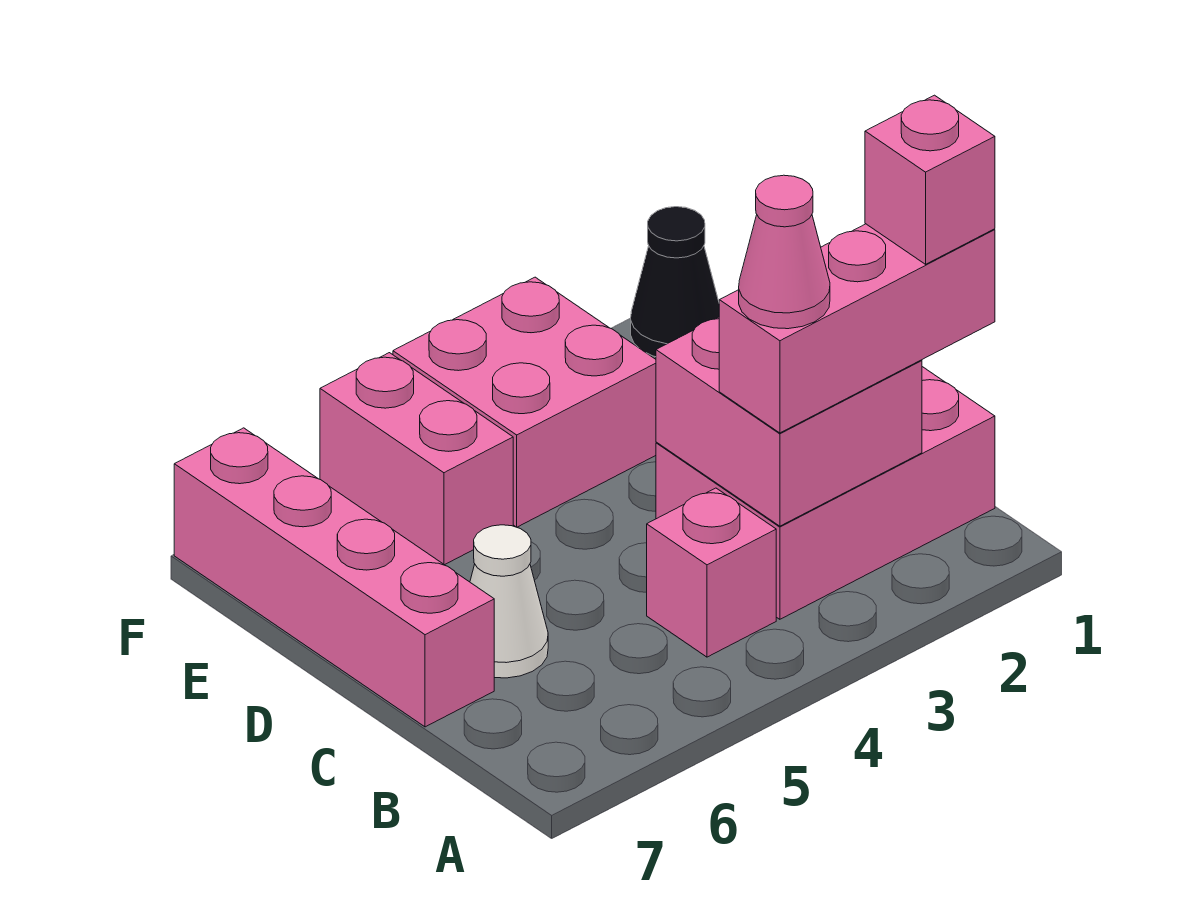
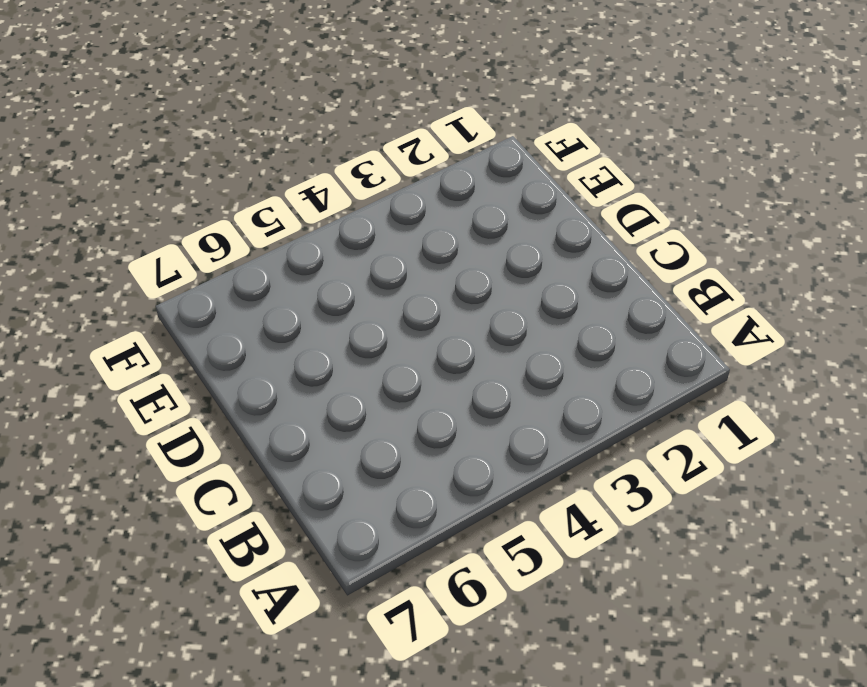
none -> pink 2x3 brick [656,367,995,619]
none -> pink 1x1 brick [647,488,776,657]

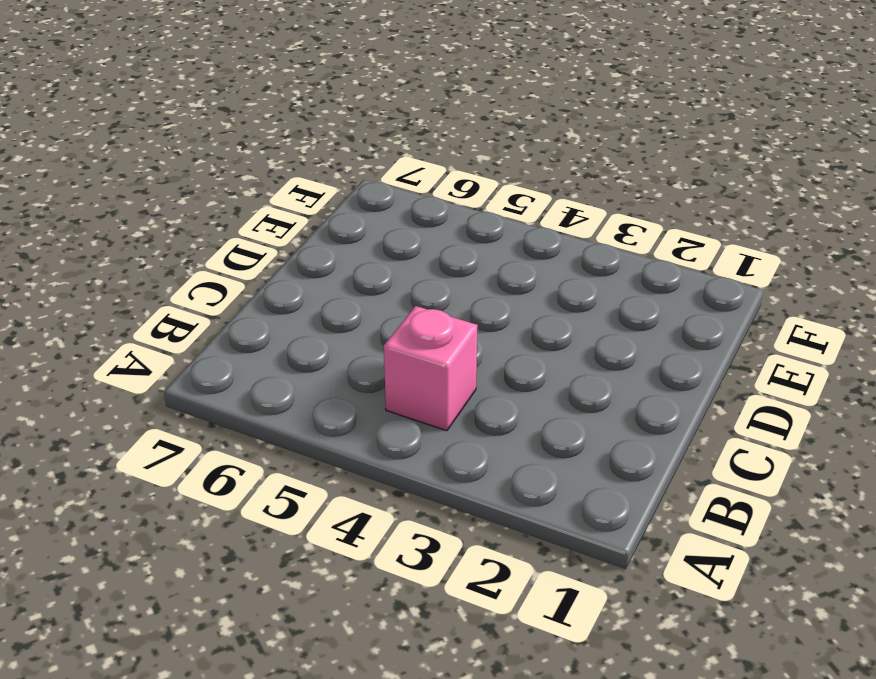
none -> pink 2x3 brick [656,367,995,619]
none -> white 1x1 cone [470,525,548,678]

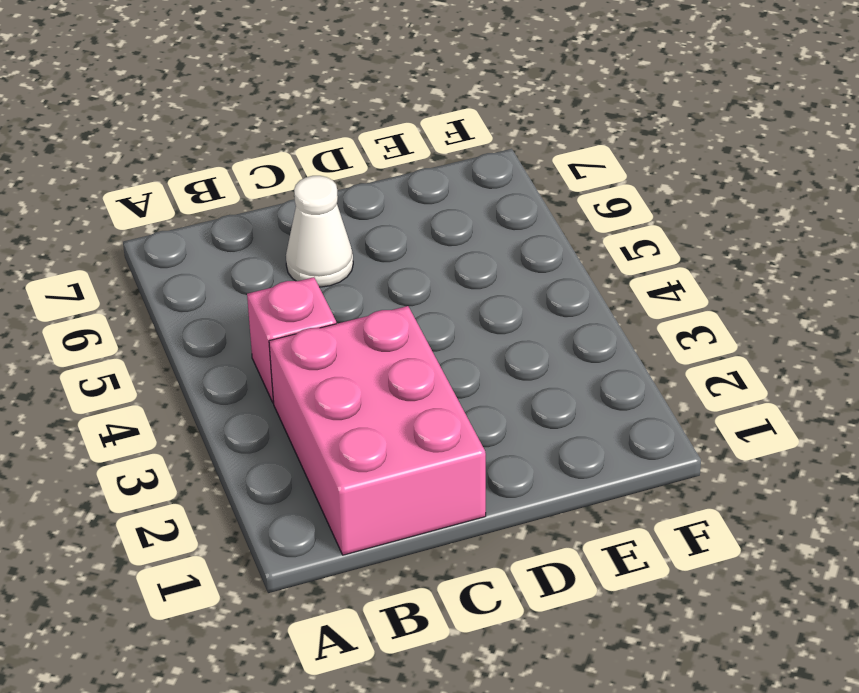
none -> pink 1x4 brick [174,428,494,727]
none -> pink 2x2 brick [393,277,656,527]

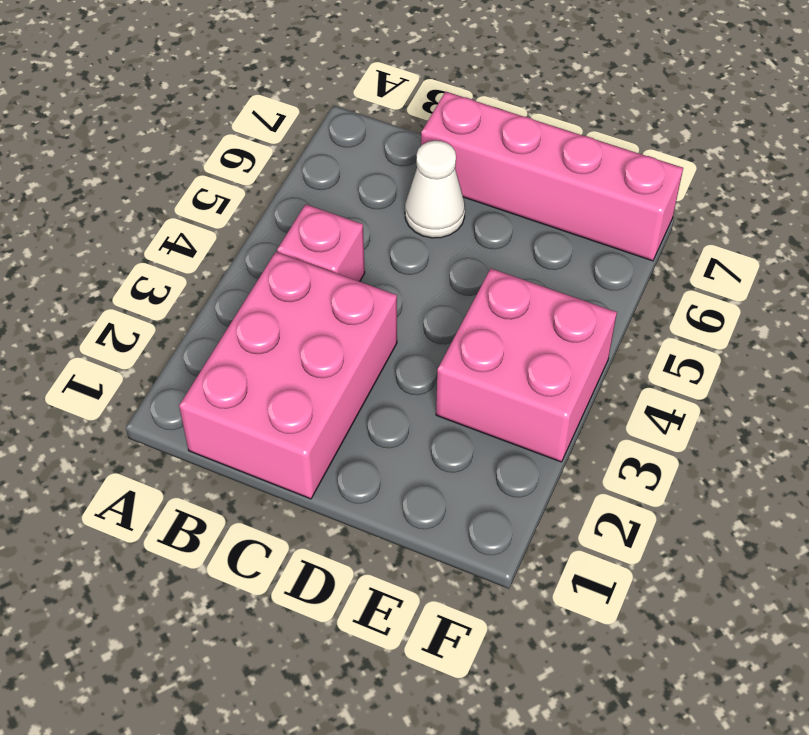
none -> pink 1x2 brick [320,353,513,565]
none -> black 1x1 cone [631,207,719,357]

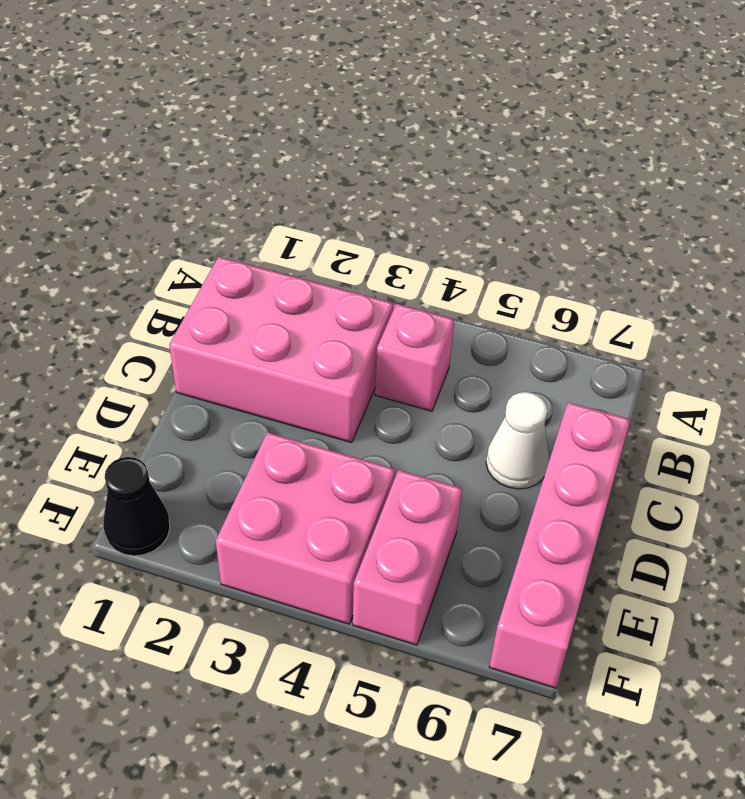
none -> pink 2x2 brick [656,317,922,526]
none -> pink 1x3 brick [719,224,995,433]

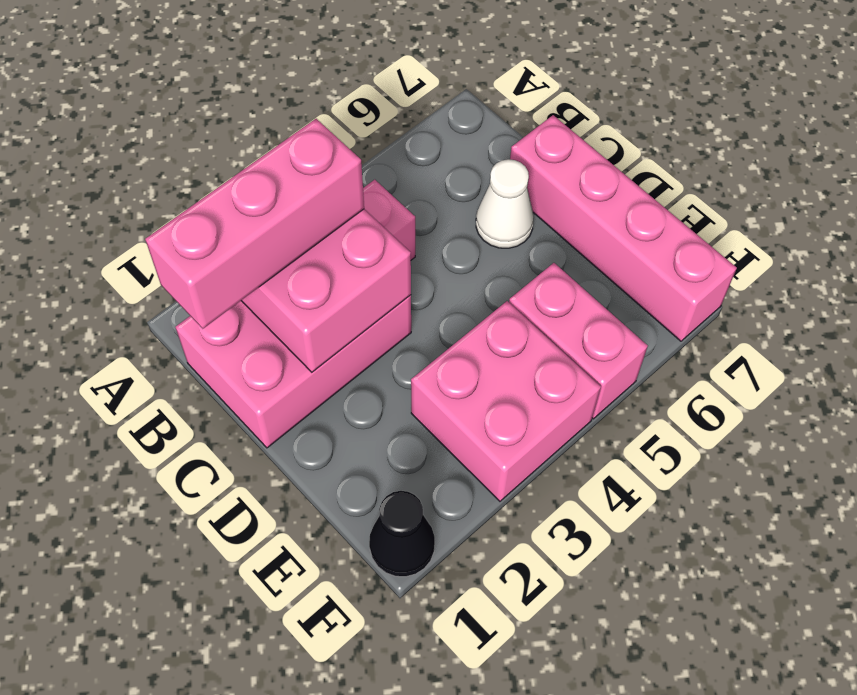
none -> pink 1x1 brick [865,95,995,264]
none -> pink 1x1 cone [739,175,830,329]

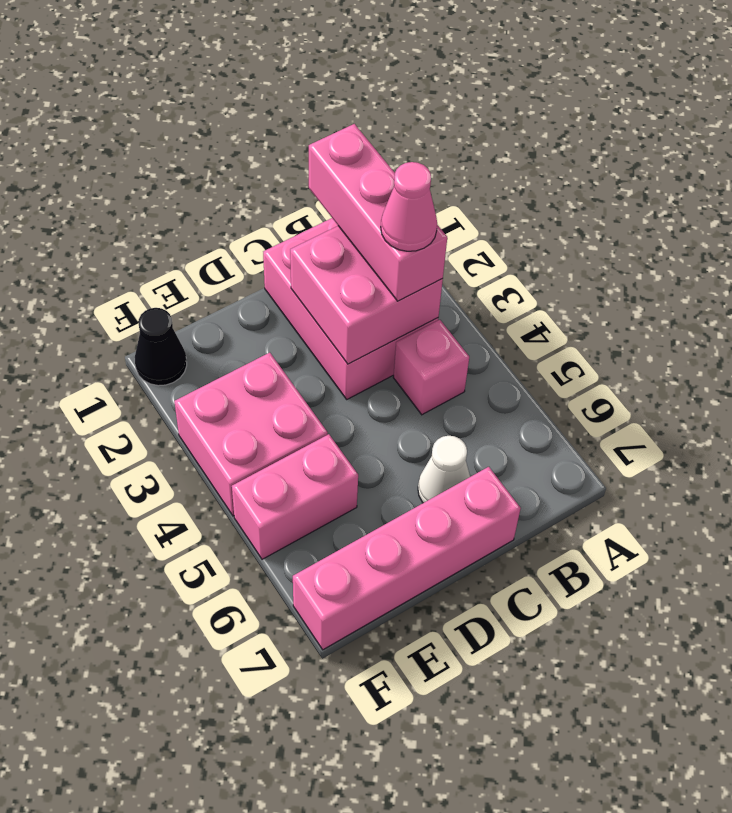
none -> pink 1x1 brick [865,95,995,264]

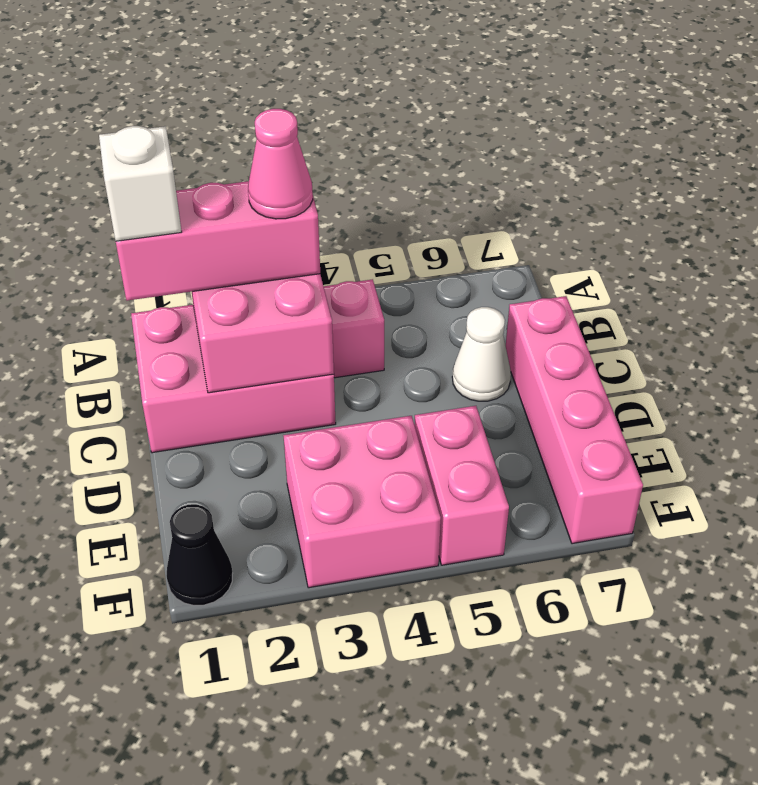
white 1x1 brick [99,126,182,241] -> pink 1x1 brick [865,95,995,264]

